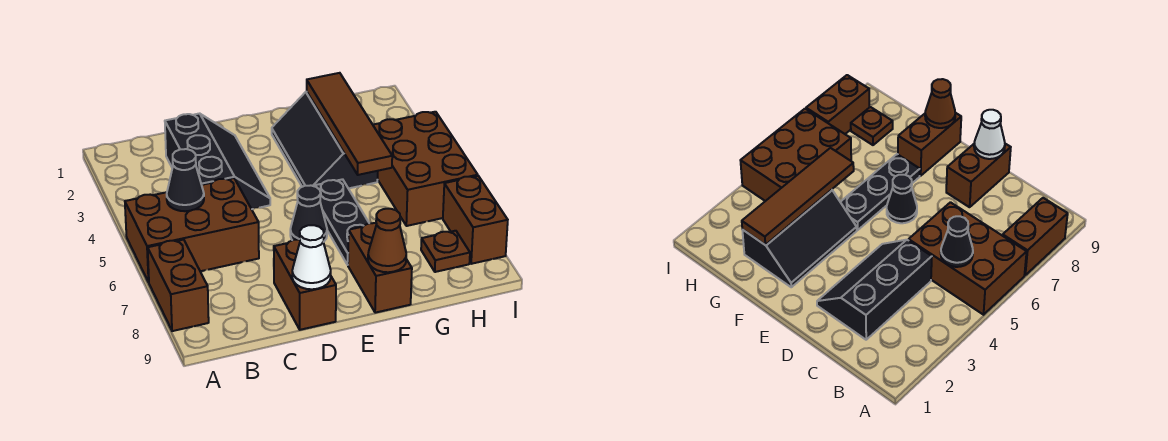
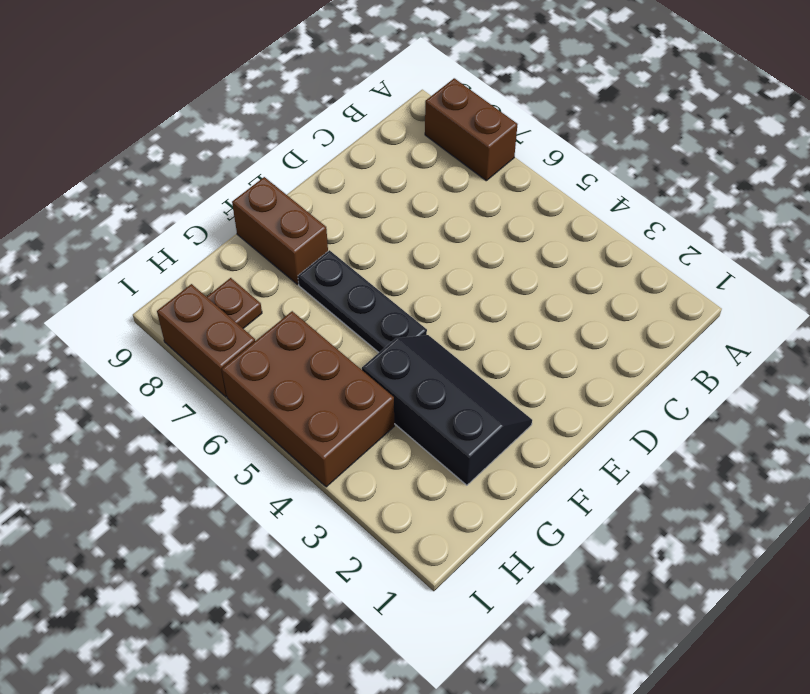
none -> brown 2x3 brick [125,178,259,282]
none -> black 2x3 slope [165,113,270,209]
none -> brown 1x2 brick [274,239,336,330]

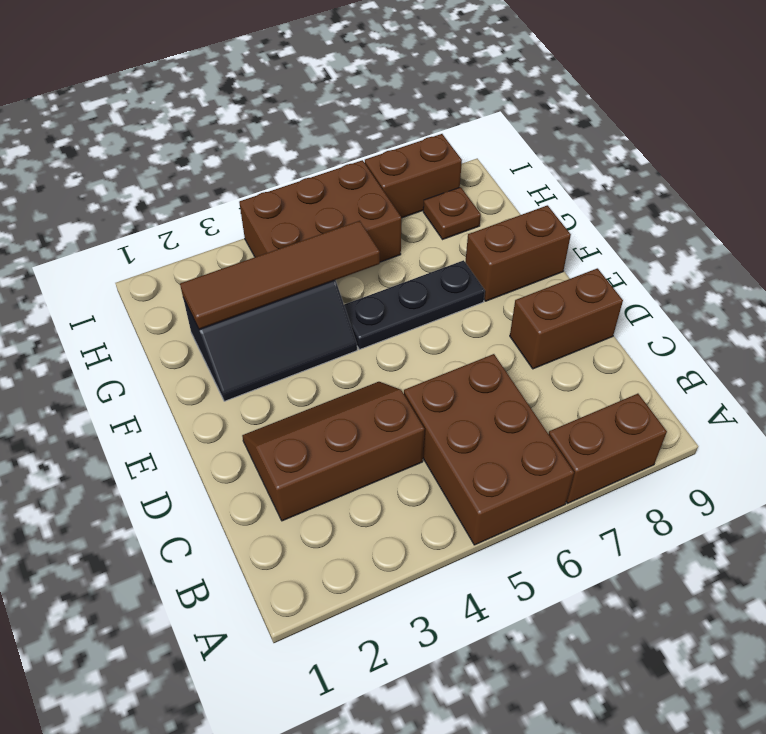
brown 2x3 slope [242,382,424,521] -> black 2x3 slope [165,113,270,209]
none -> black 1x1 cone [290,185,327,241]
none -> black 1x1 cone [167,149,204,211]
none -> white 1x1 cone [292,225,331,289]

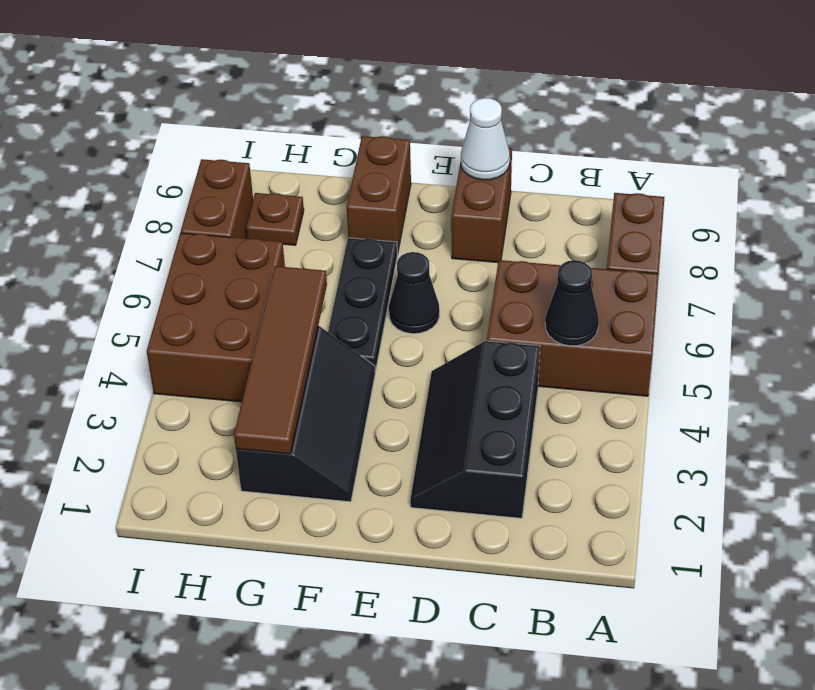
none -> brown 1x1 cone [368,209,406,272]

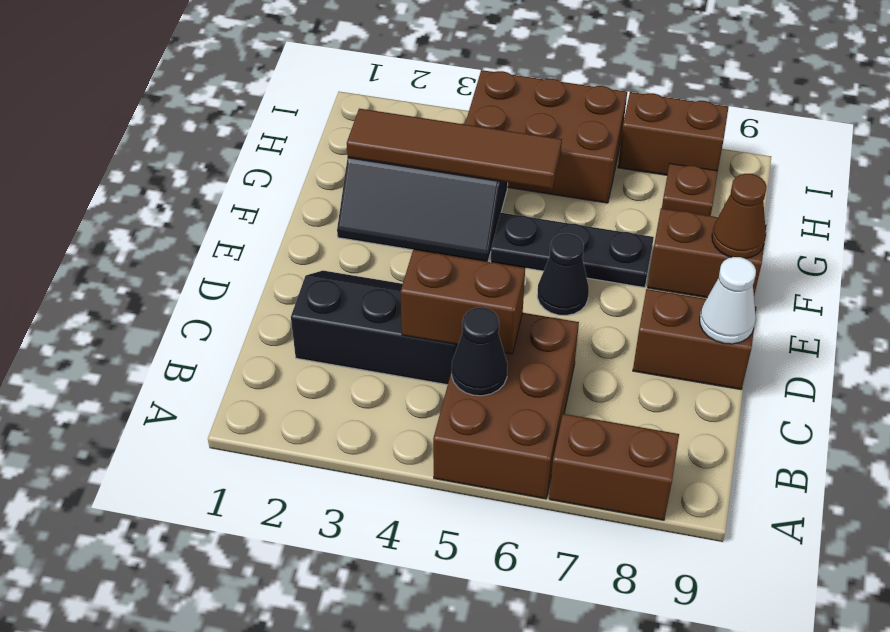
brown 1x2 brick [400,250,525,354] -> none

